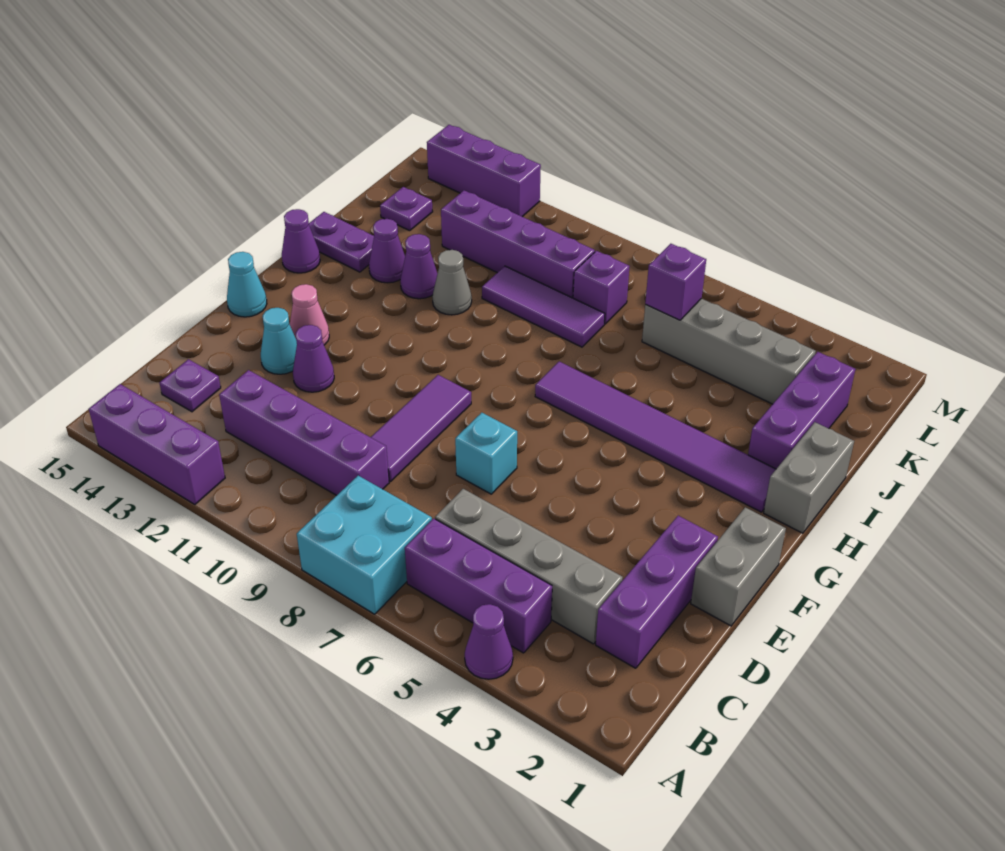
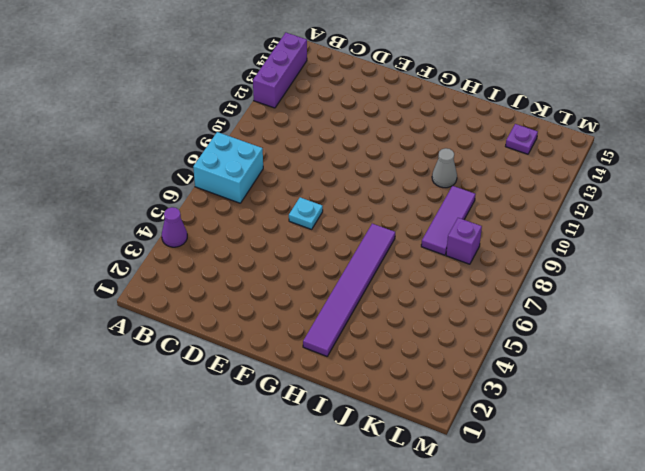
cyan 1x1 plate [289,197,323,229] -> cyan 1x1 brick [455,413,517,494]
none -> purple 1x3 brick [405,518,552,653]
none -> purple 1x3 brick [596,516,718,668]
none -> grey 1x4 brick [435,489,623,644]
none -> purple 1x4 brick [219,370,389,495]

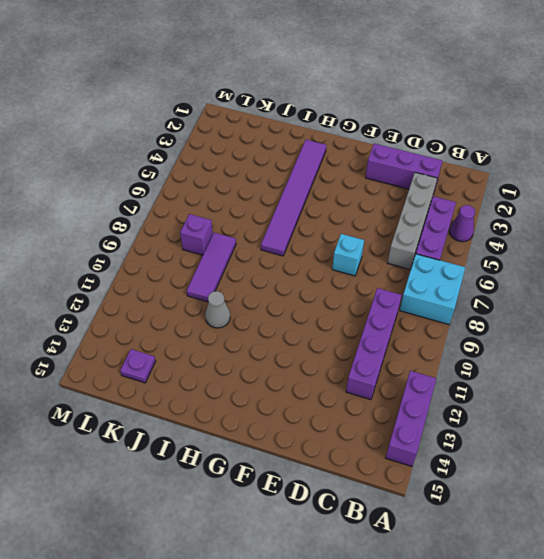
none -> purple 1x1 plate [159,359,221,412]
none -> purple 1x3 tile [371,375,471,482]
none -> grey 1x2 brick [691,507,786,626]
none -> purple 1x1 cone [293,325,334,392]

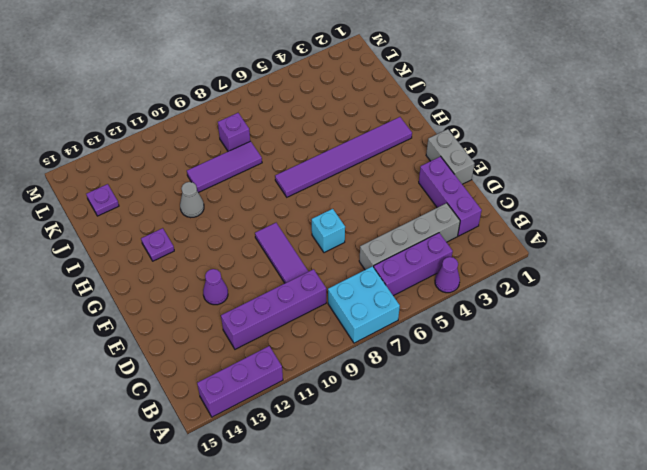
purple 1x1 plate [141,228,174,261] -> purple 1x1 plate moved to [159,359,221,412]
none -> cyan 1x1 cone [261,308,297,374]
none -> pink 1x1 cone [290,284,329,345]
none -> cyan 1x1 cone [227,252,267,317]
none -> grey 1x2 brick [764,422,854,533]

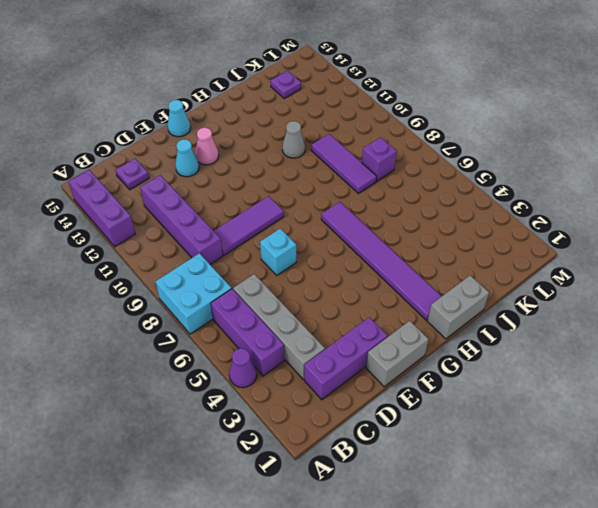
none -> purple 1x1 cone [293,325,334,392]
none -> purple 1x1 cone [282,209,320,273]
none -> purple 1x3 brick [748,352,855,469]
none -> purple 1x1 cone [400,234,438,299]

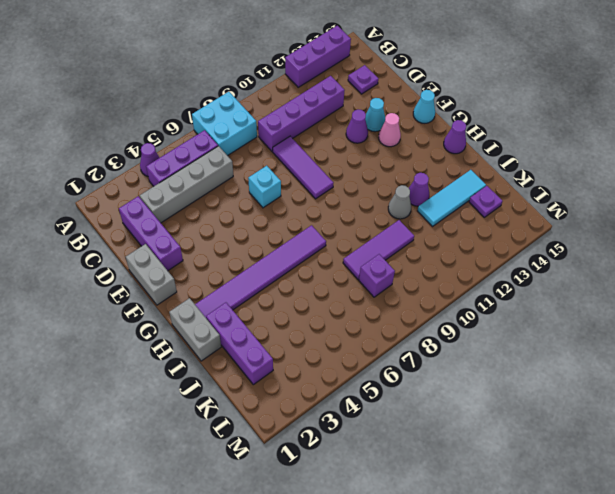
cyan 1x3 tile [417,170,486,226] -> none
none -> purple 1x1 cone [369,219,405,283]
none -> purple 1x2 plate [309,212,374,272]
none -> grey 1x4 brick [642,299,816,404]
none -> purple 1x4 brick [441,190,595,298]

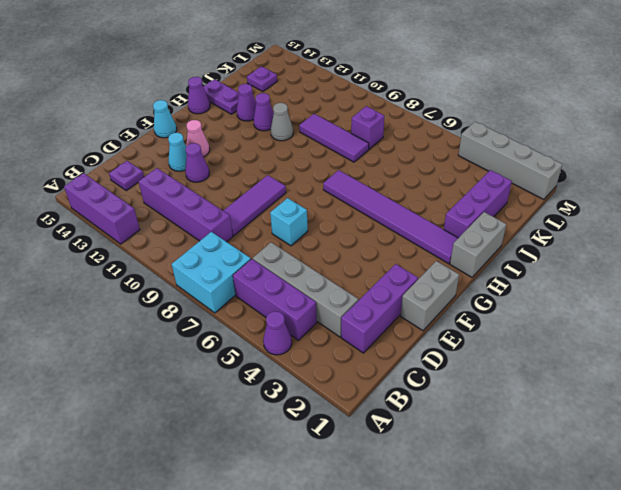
grey 1x4 brick [458,122,562,200] -> grey 1x4 brick moved to [642,299,816,404]
none -> purple 1x4 brick [441,190,595,298]
none -> purple 1x3 brick [427,125,541,217]
none -> purple 1x1 brick [645,244,706,320]

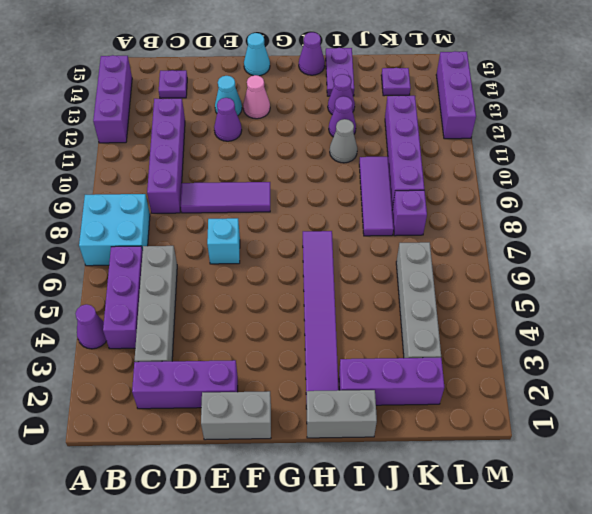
none -> purple 1x1 brick [645,244,706,320]

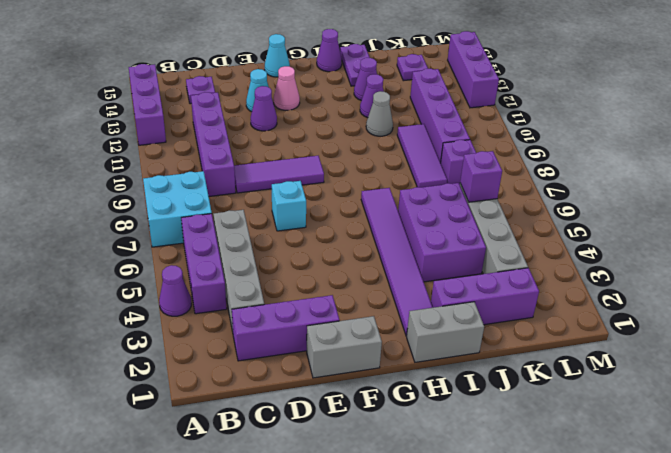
purple 2x3 brick [398,183,486,282] -> none

